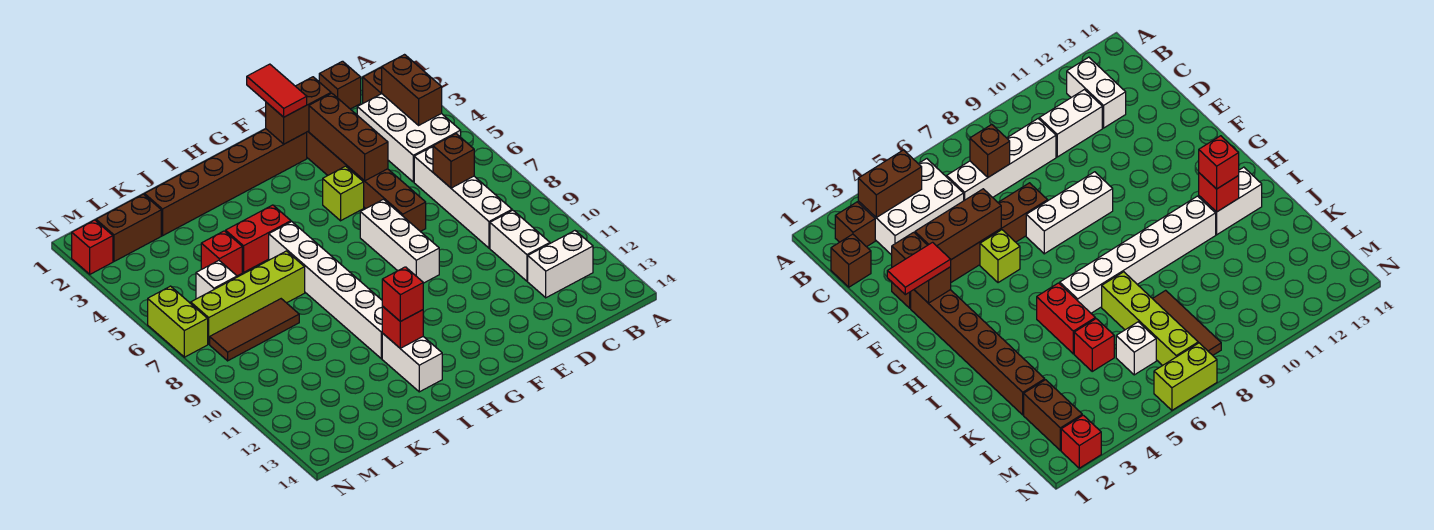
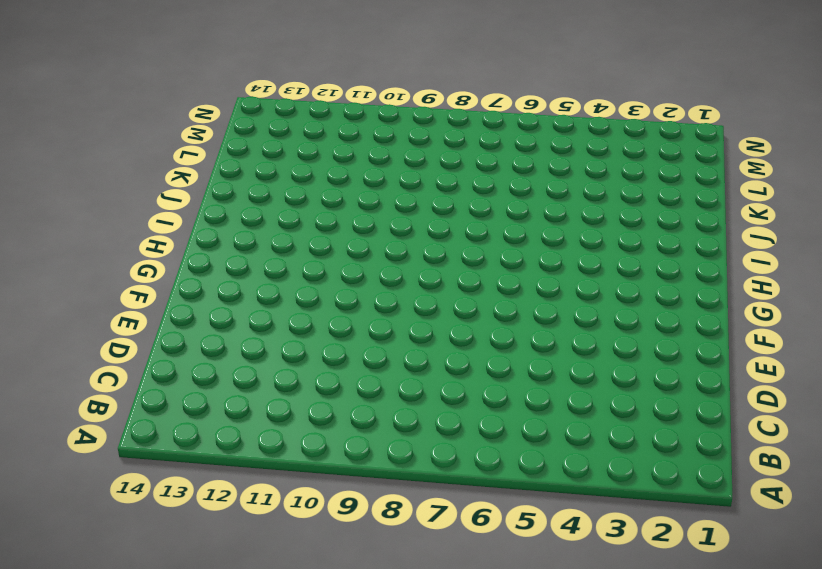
none -> brown 1x1 brick [363,67,382,103]
none -> white 2x3 brick [357,94,461,182]
none -> white 1x2 brick [528,231,593,298]

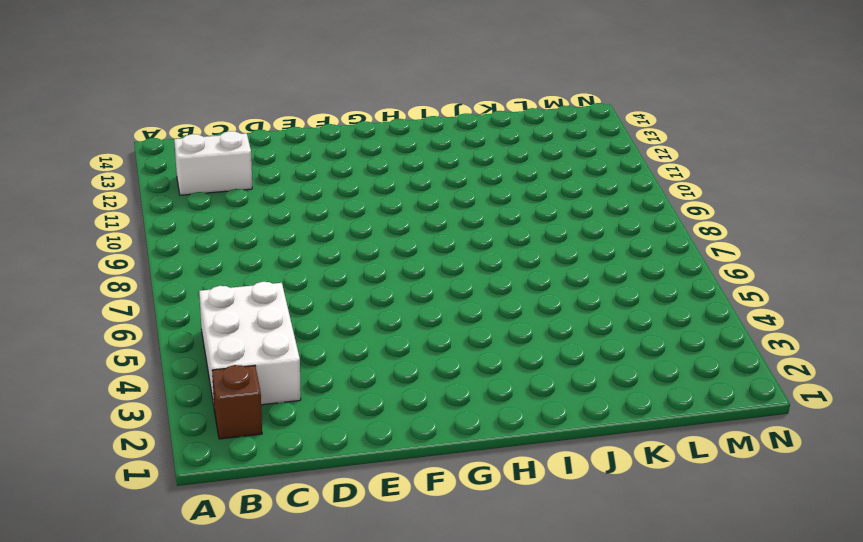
none -> brown 1x1 brick [319,61,361,109]
none -> white 1x4 brick [414,146,512,248]
none -> white 1x2 brick [490,210,550,281]

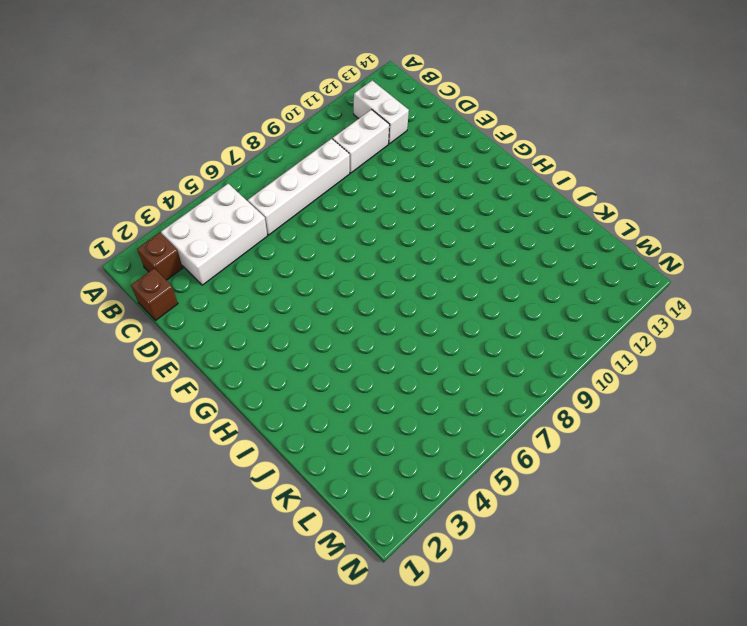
none -> brown 1x6 brick [307,131,426,232]
none -> brown 1x6 brick [144,129,307,236]
none -> lime 1x1 brick [323,166,364,221]

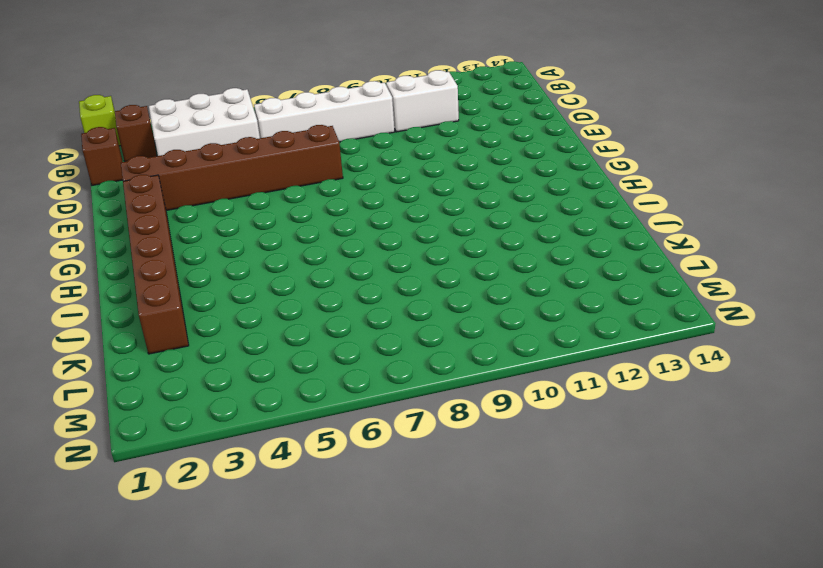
lime 1x1 brick [79,95,121,146] -> lime 1x1 brick moved to [323,166,364,221]
none -> white 1x2 brick [528,231,593,298]
none -> white 1x3 brick [360,199,439,283]
none -> red 1x2 brick [225,205,291,272]

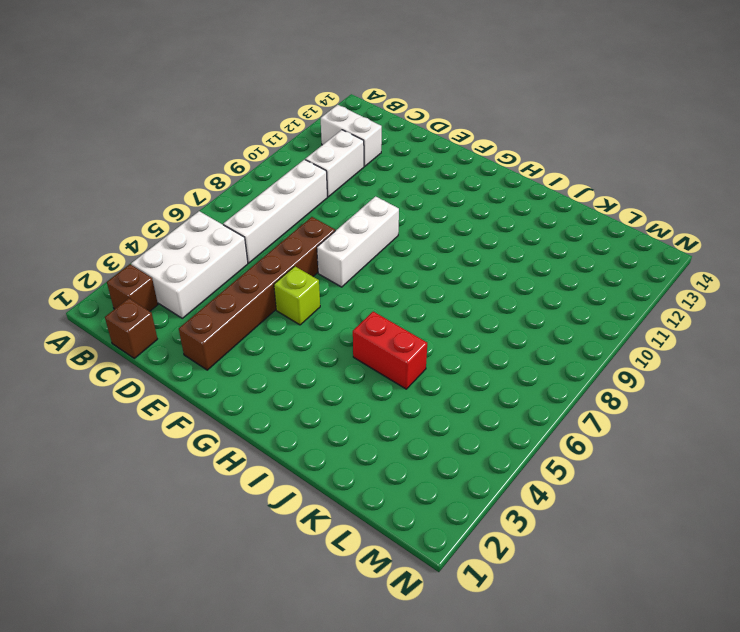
none -> brown 1x6 brick [144,129,307,236]
none -> white 1x6 brick [269,222,382,359]
none -> white 1x2 brick [382,333,442,392]

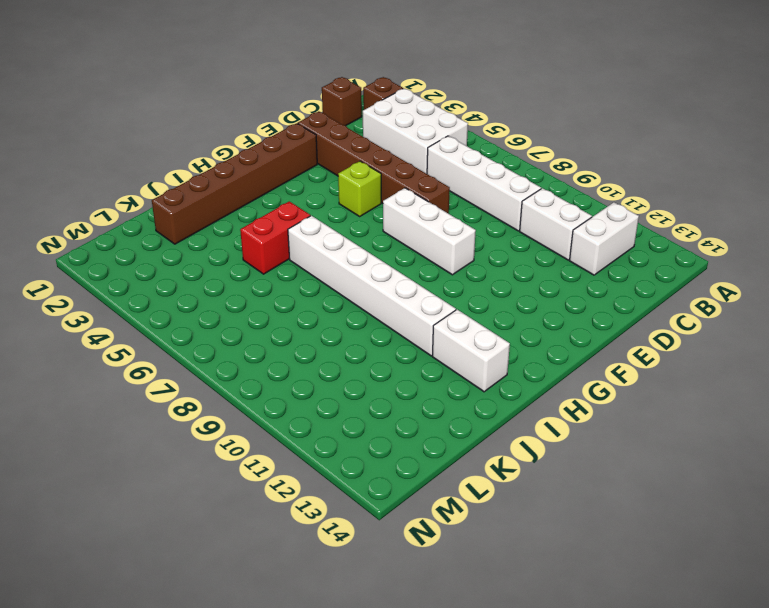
none -> lime 1x4 brick [191,251,305,344]
none -> red 1x1 brick [201,231,242,276]
none -> brown 1x3 tile [210,299,299,361]

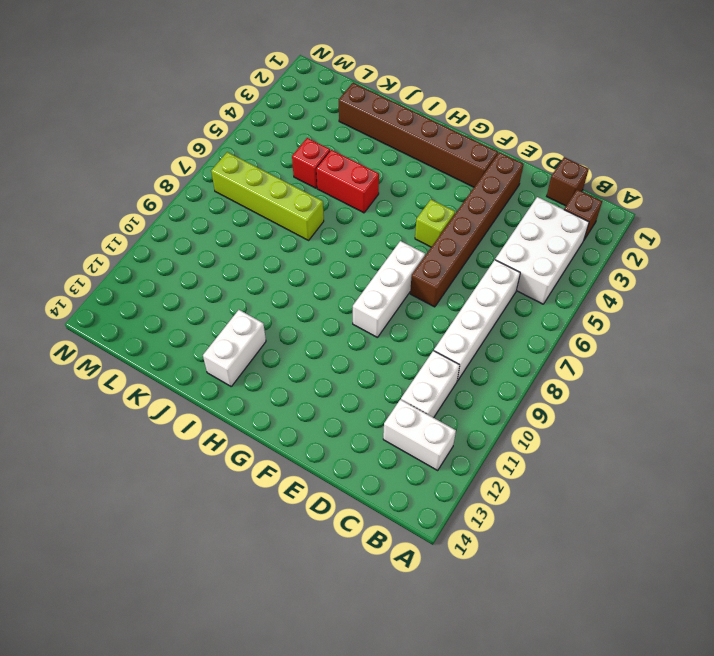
none -> white 1x6 brick [269,222,382,359]
none -> brown 1x3 tile [210,299,299,361]
none -> brown 1x2 brick [96,194,161,261]

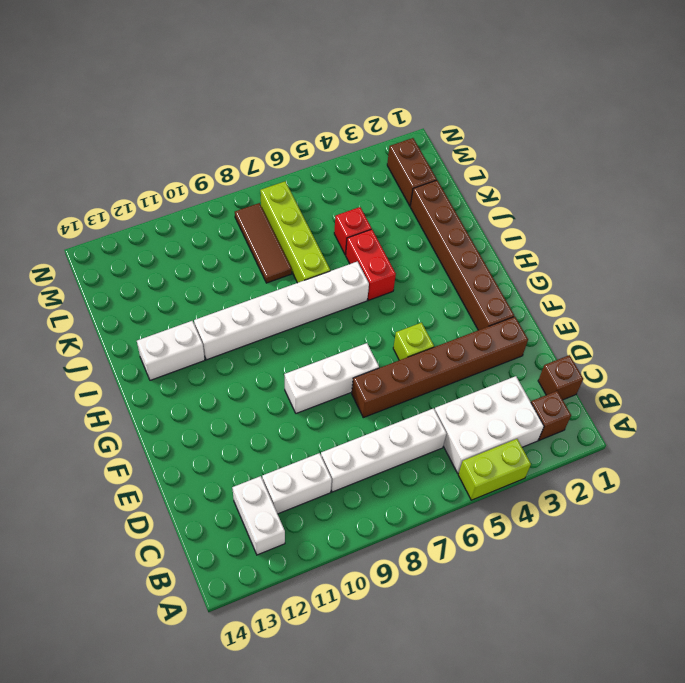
lime 1x2 brick [458,439,531,500] -> lime 1x2 brick moved to [148,286,208,357]
none -> white 1x1 brick [196,261,237,299]
none -> red 1x1 brick [72,220,113,274]
none -> brown 1x2 brick [382,55,442,125]

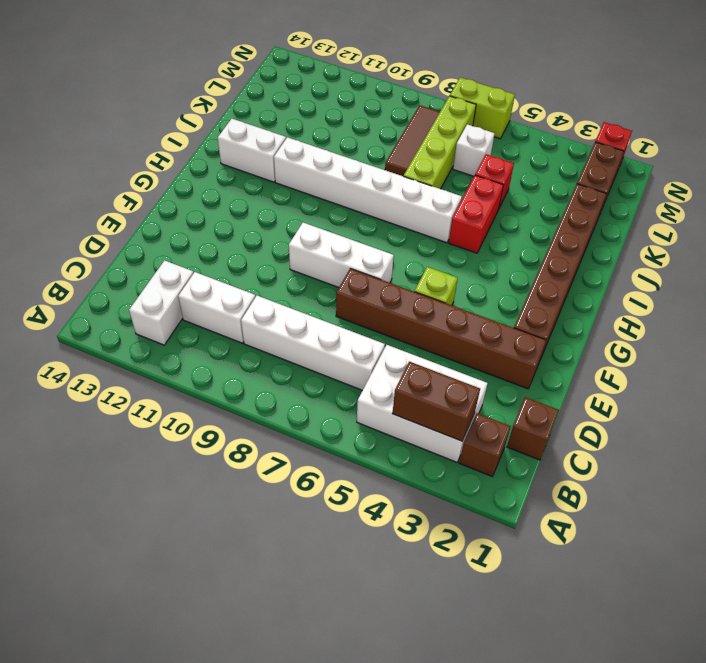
none -> brown 1x1 brick [433,134,474,188]
none -> brown 1x2 brick [266,77,331,144]
none -> brown 1x3 brick [309,93,388,181]

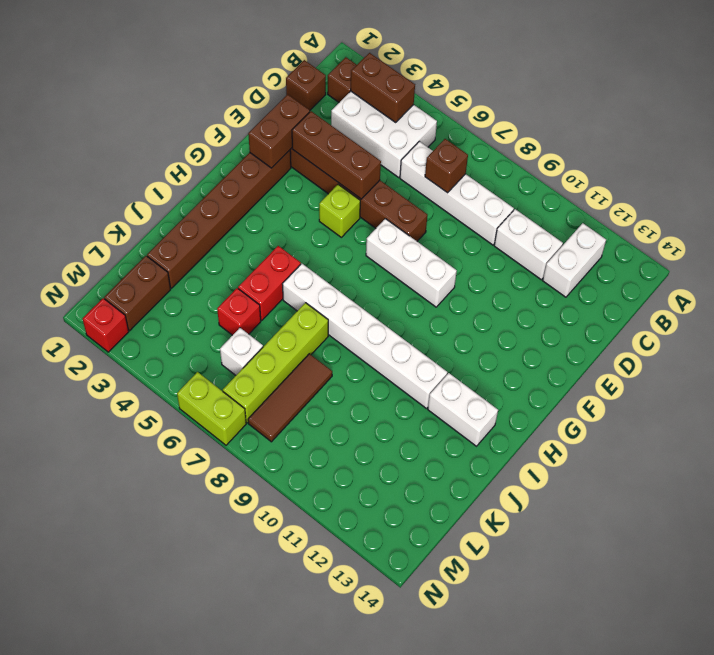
none -> red 1x1 brick [382,306,423,348]
none -> red 1x2 tile [247,64,307,117]
none -> red 1x1 brick [382,267,423,321]

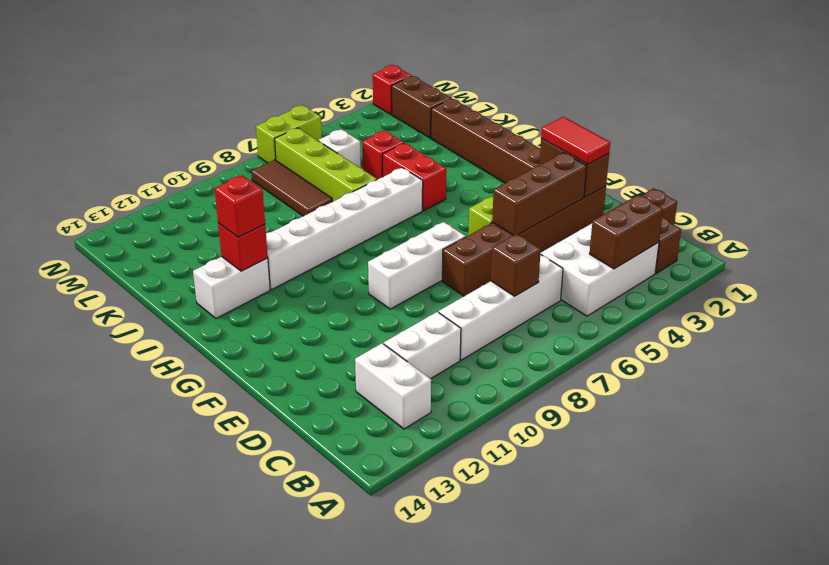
red 1x2 tile [541,117,610,164] -> red 1x2 tile turned to [247,64,307,117]

